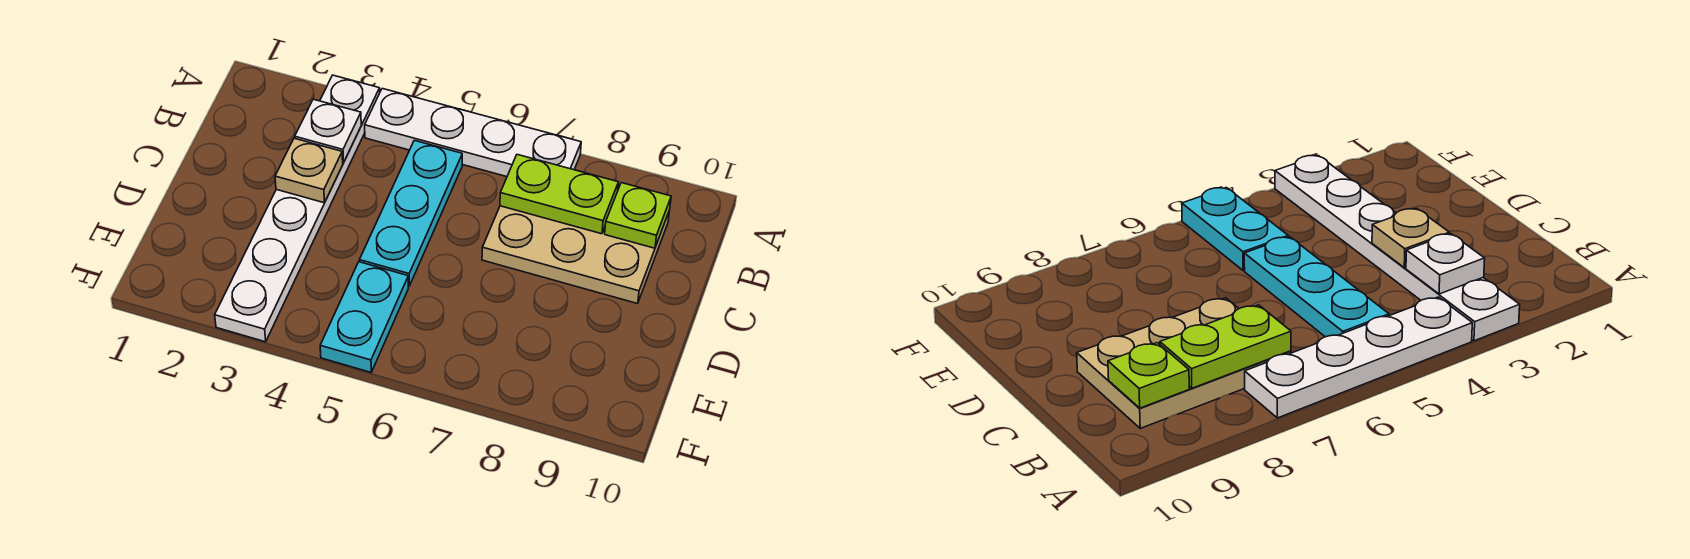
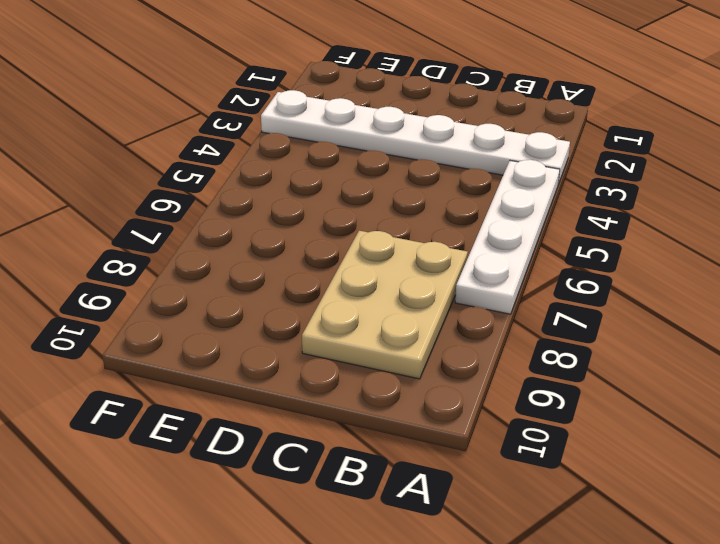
none -> cyan 1x3 plate [359,140,462,286]
none -> cyan 1x2 plate [320,262,408,372]

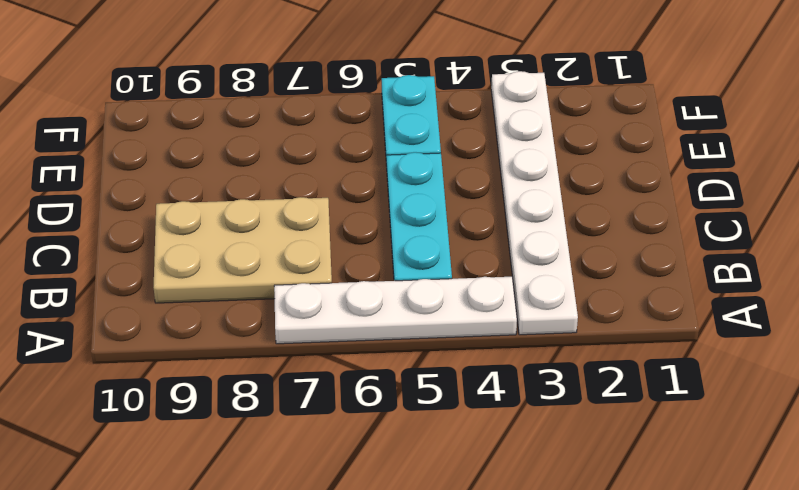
none -> white 1x1 plate [295,99,361,163]
none -> lime 1x2 plate [500,155,618,234]

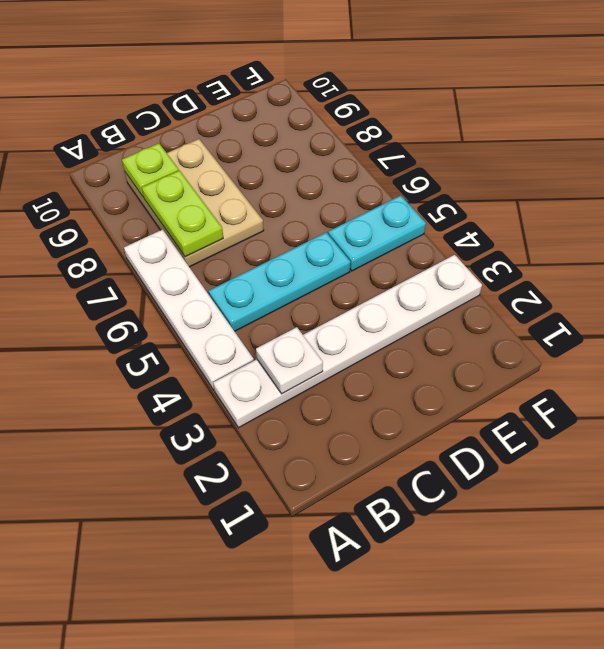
none -> tan 1x1 plate [275,138,343,203]

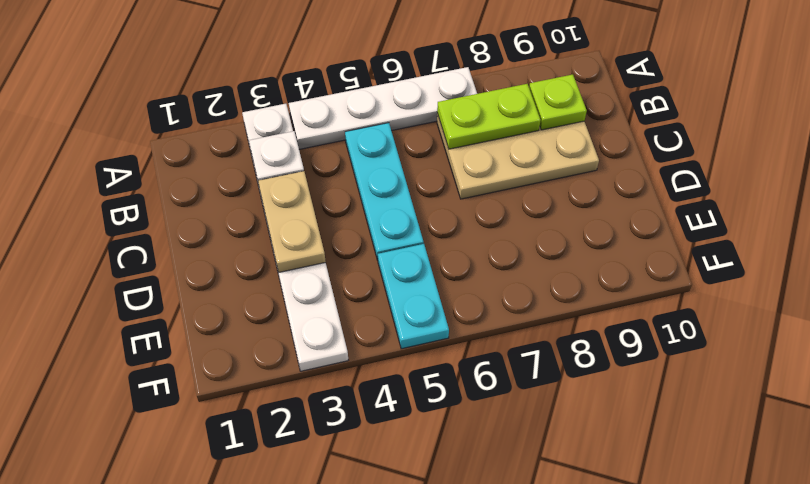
tan 1x2 plate [258,171,326,273] -> tan 1x1 plate [275,138,343,203]

